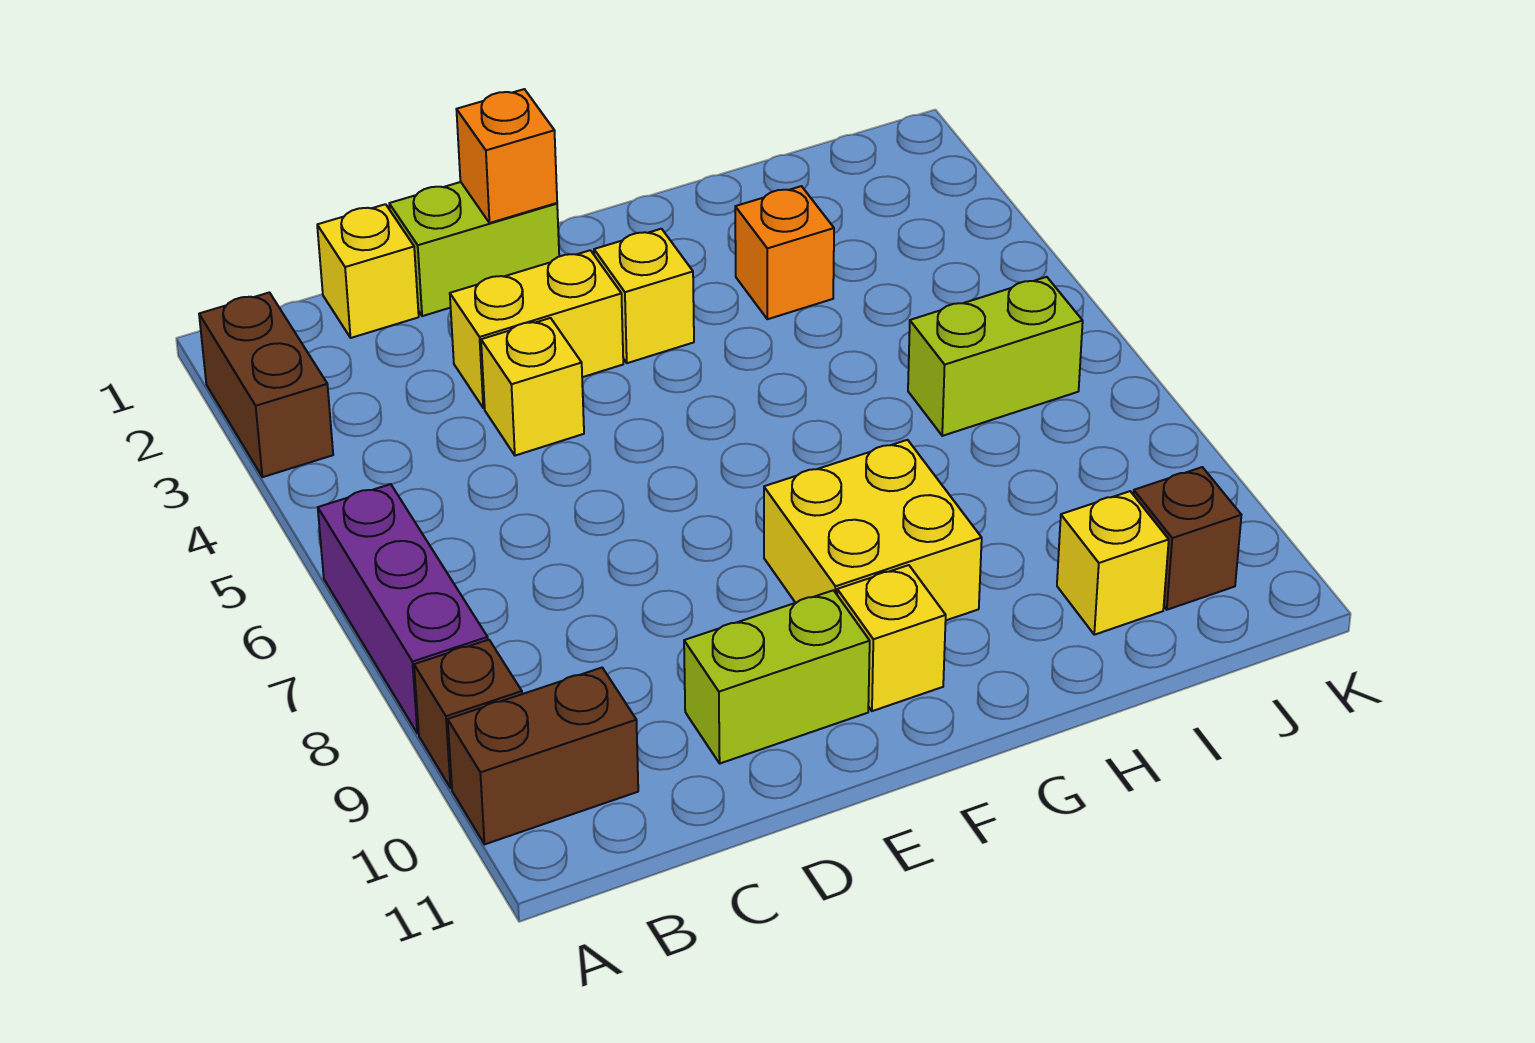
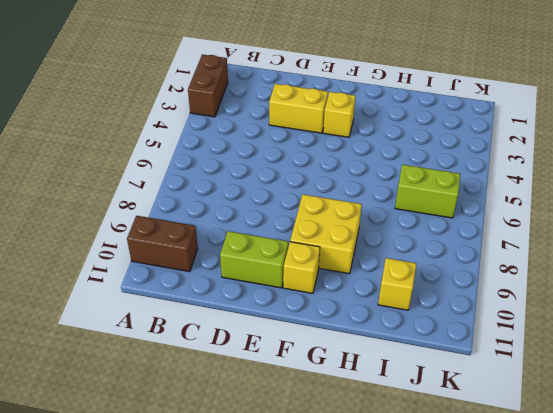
none -> purple 1x3 brick [318,484,488,733]
none -> brown 1x1 brick [414,640,522,788]
none -> yellow 1x1 brick [317,204,419,338]

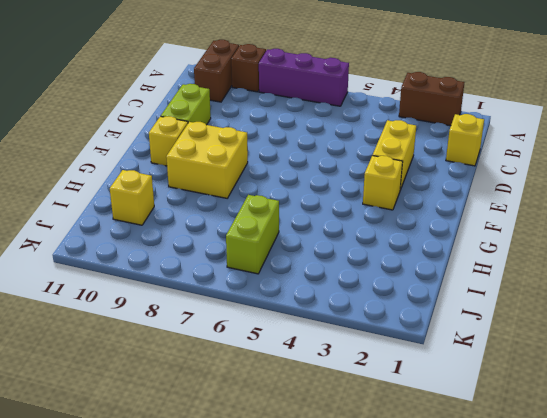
none -> lime 1x2 brick [389,182,559,316]
none -> yellow 1x1 brick [481,318,584,456]
none -> orange 1x1 brick [735,186,834,319]

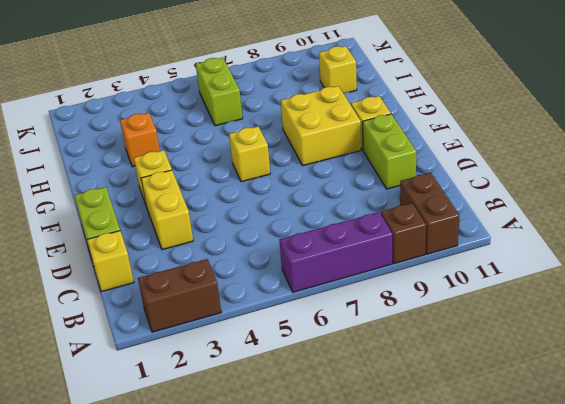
yellow 1x1 brick [229,127,270,182] -> yellow 1x1 brick moved to [481,318,584,456]
none -> brown 1x1 brick [1133,467,1241,610]
none -> orange 1x1 brick [456,89,557,223]

